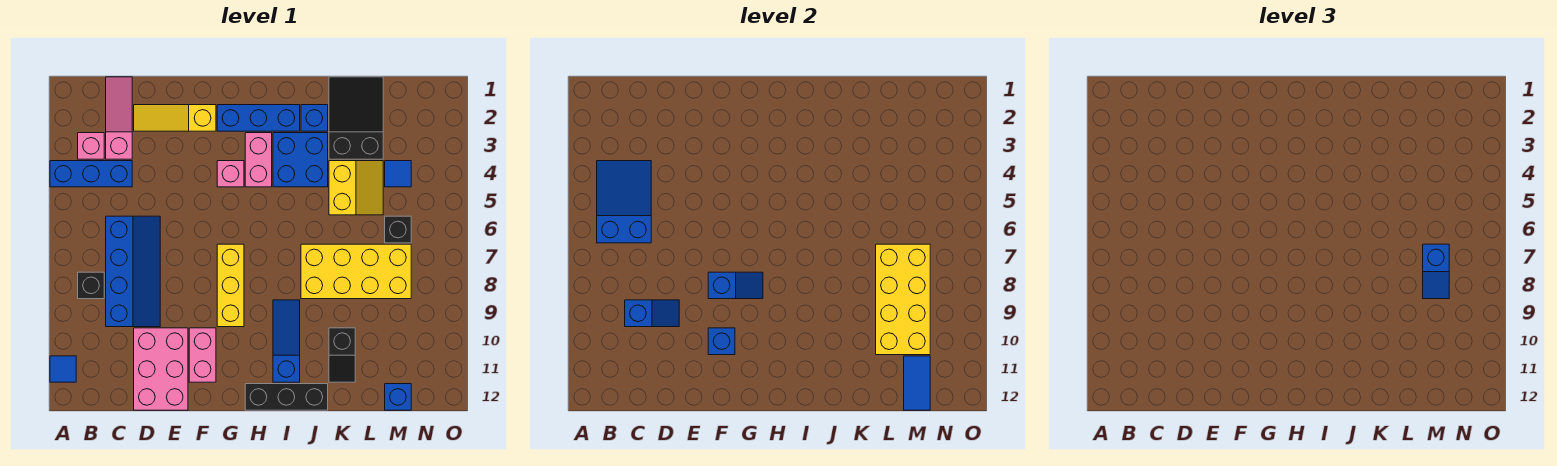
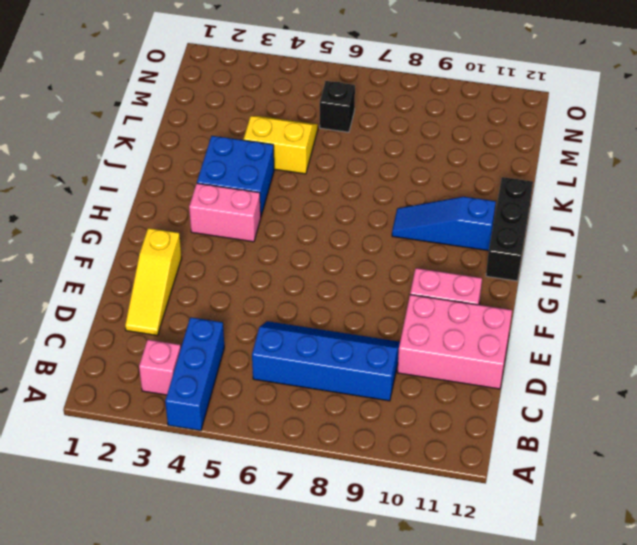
none -> blue 1x1 tile [50,356,76,382]
none -> black 1x1 brick [78,272,104,299]
none -> pink 1x3 slope [106,77,132,159]
none -> blue 1x3 brick [217,105,300,131]

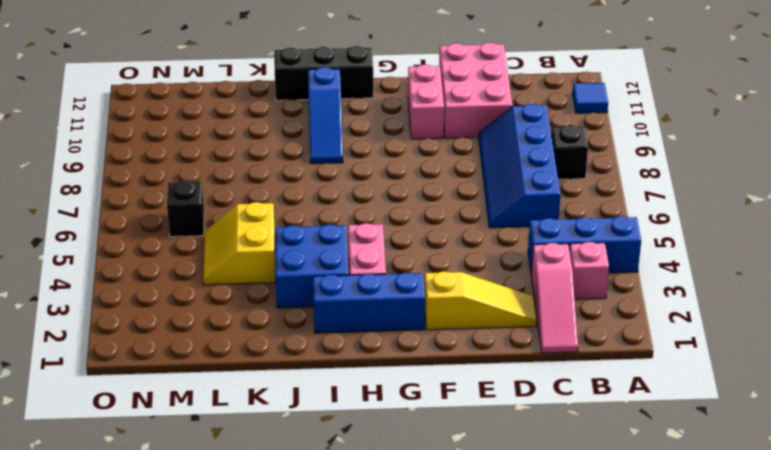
none -> pink 1x1 brick [217,161,244,187]
none -> yellow 1x3 brick [217,244,244,327]
none -> blue 1x1 brick [301,105,328,131]
none -> yellow 2x4 brick [301,244,411,299]

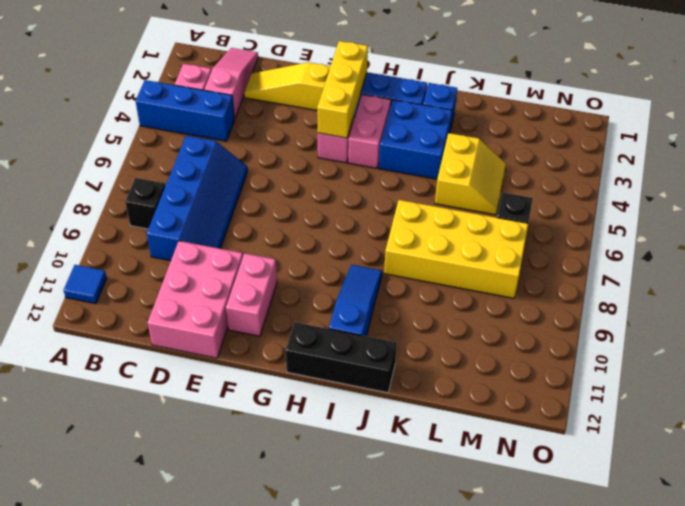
yellow 1x3 brick [317,41,368,138] -> yellow 1x3 brick moved to [217,244,244,327]
none -> black 2x3 slope [329,77,383,159]
none -> black 1x2 slope [329,328,355,382]
none -> blue 1x1 tile [385,161,411,187]
none -> blue 1x1 brick [385,384,411,410]

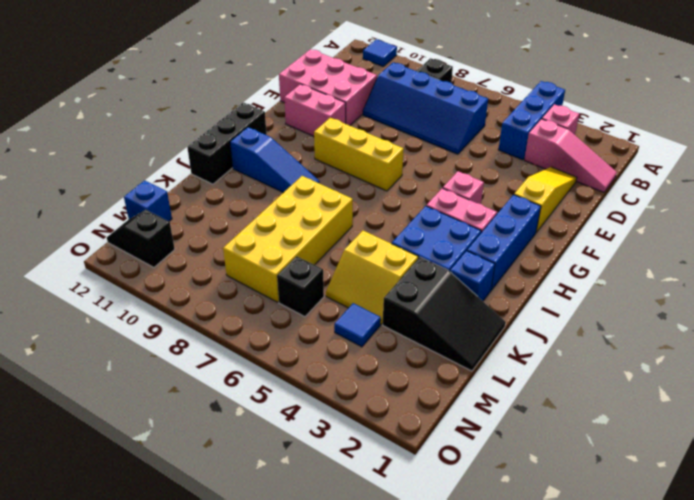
black 1x2 slope [107,210,175,267] -> black 1x2 slope moved to [329,328,355,382]
none -> blue 2x3 slope [597,161,651,243]
none -> blue 1x2 slope [625,300,679,327]
none -> blue 1x2 slope [708,272,763,299]
none -> blue 1x1 brick [708,328,735,355]

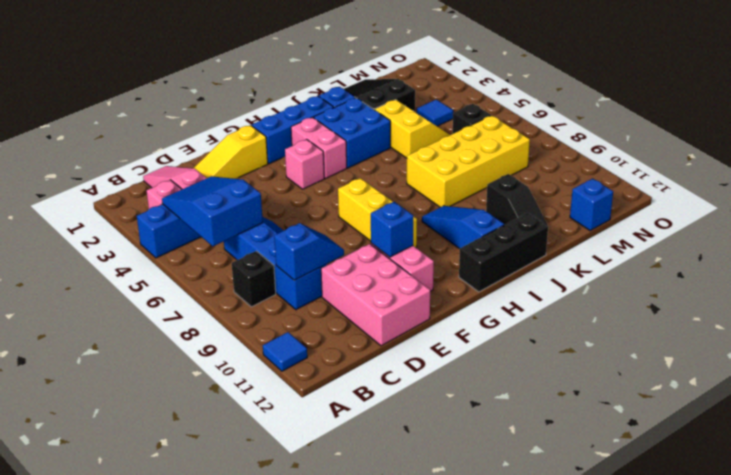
none -> blue 1x2 slope [708,272,763,299]
none -> yellow 2x4 brick [876,244,930,355]
none -> blue 1x2 tile [904,356,930,410]
none -> blue 1x2 slope [1423,244,1449,299]

